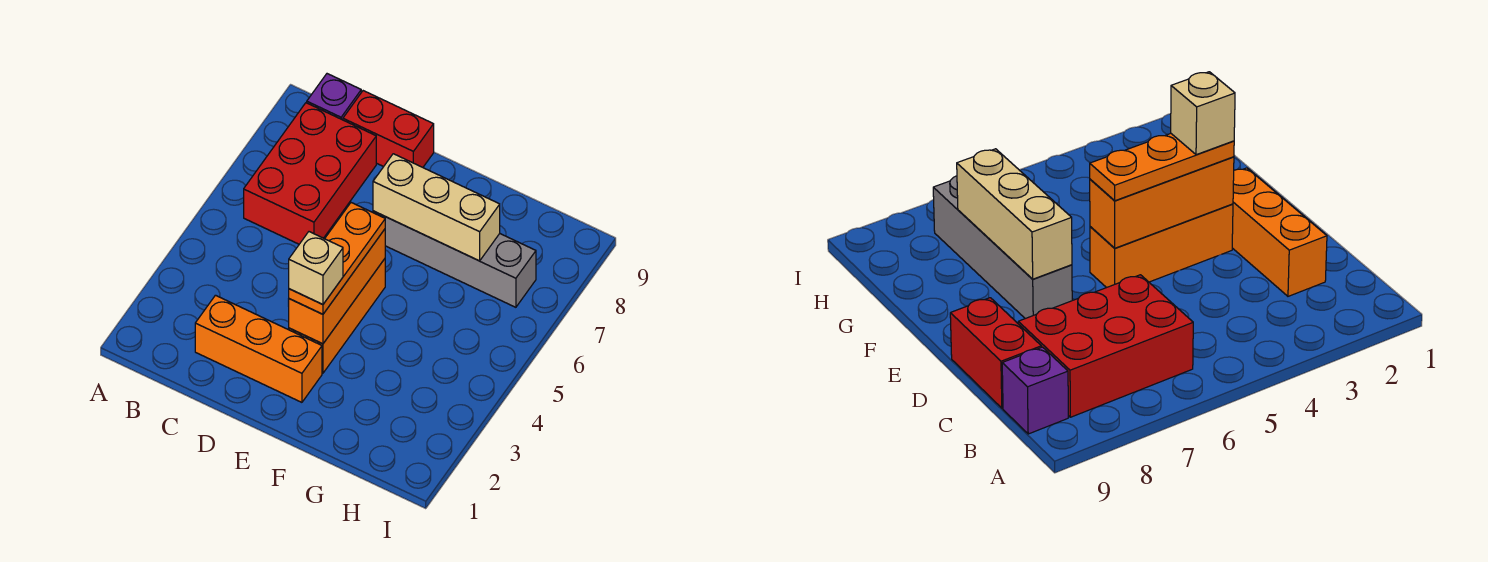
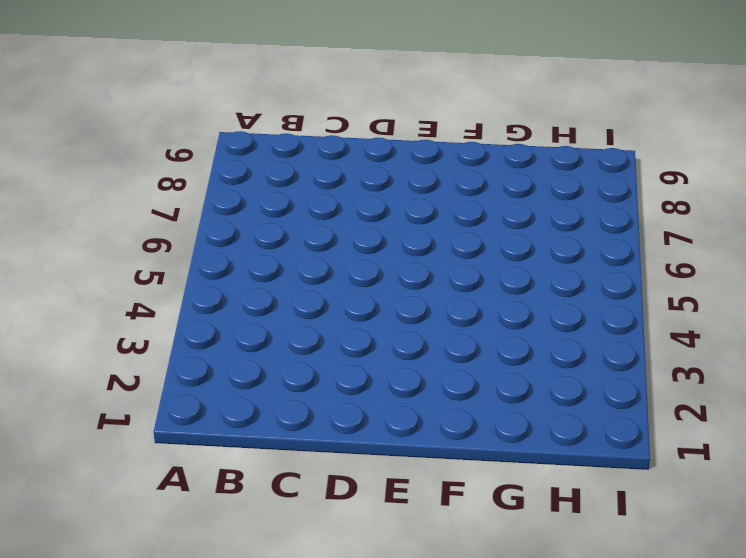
none -> red 2x3 brick [244,103,376,244]
none -> purple 1x1 brick [307,74,361,120]

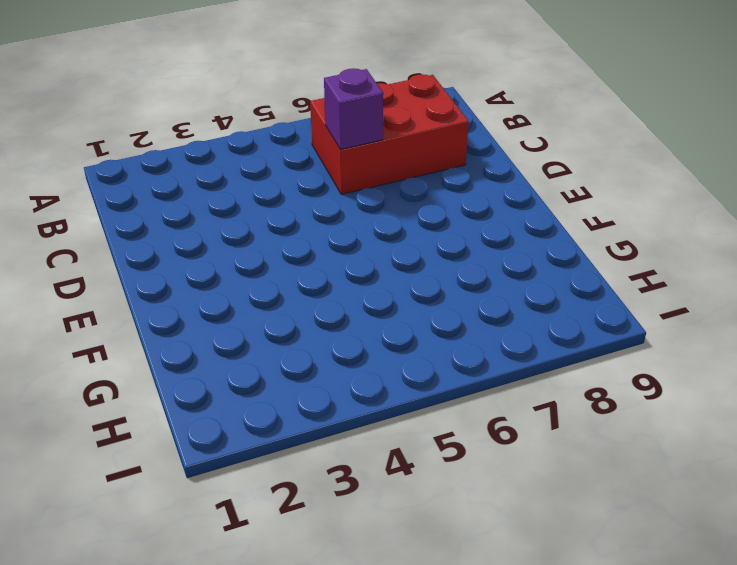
purple 1x1 brick [324,68,383,150] -> purple 1x1 brick moved to [307,74,361,120]
none -> orange 1x3 brick [195,295,322,402]
none -> red 1x2 brick [343,91,434,167]

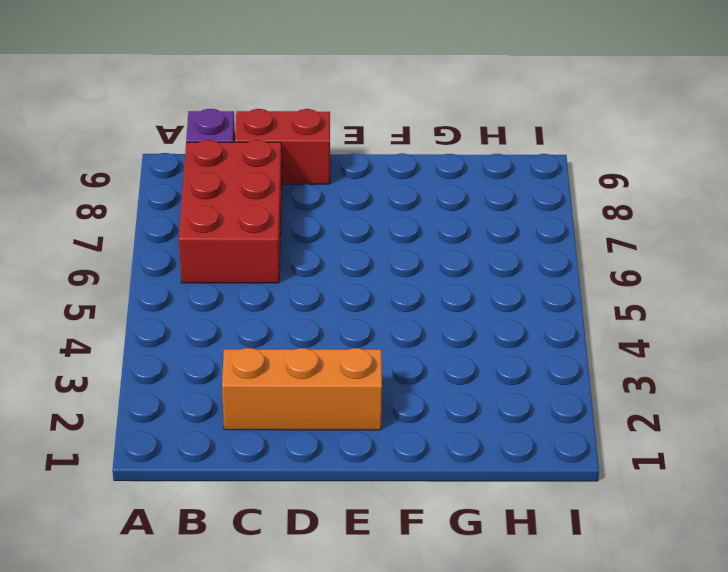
none -> orange 1x3 brick [289,259,385,373]
none -> grey 1x4 brick [373,211,536,307]

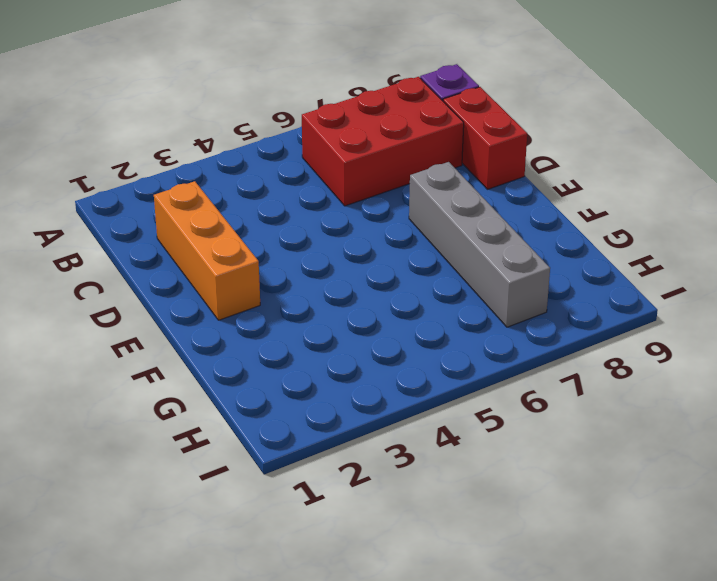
none -> orange 1x3 brick [289,259,385,373]
none -> orange 1x3 brick [289,229,385,344]

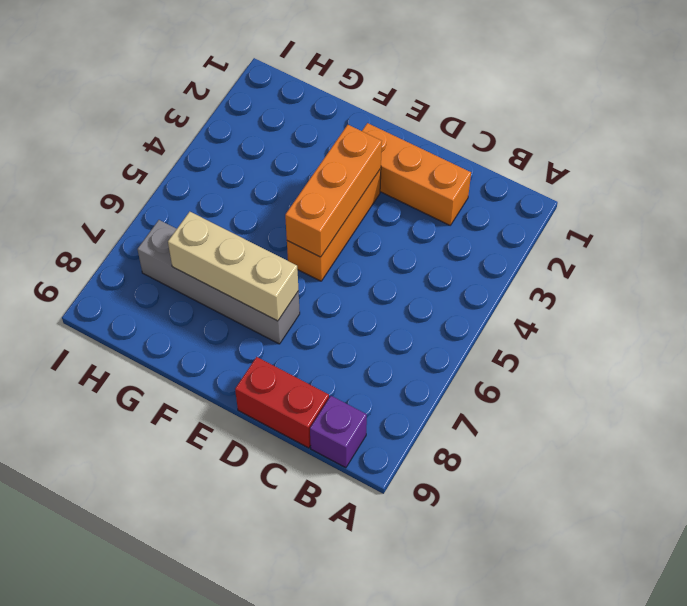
none -> red 2x3 brick [244,103,376,244]
none -> orange 1x3 plate [289,203,385,314]

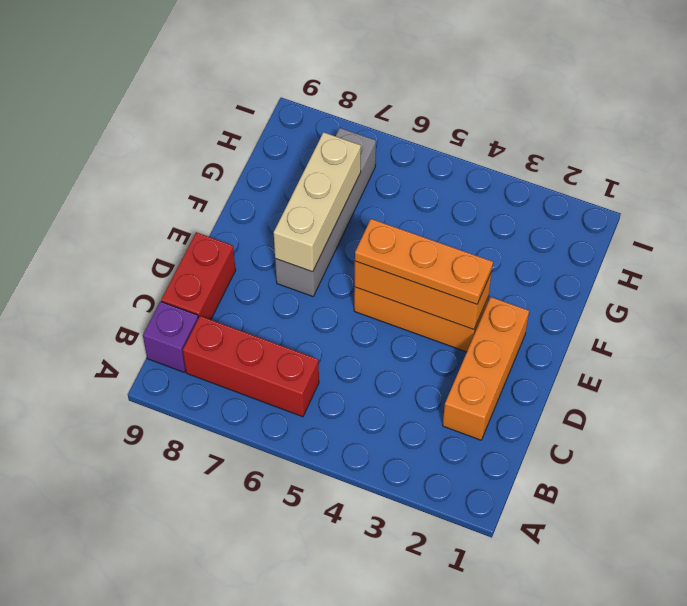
red 1x3 brick [183,316,319,417] -> red 2x3 brick [244,103,376,244]
none -> tan 1x1 brick [289,232,343,305]

